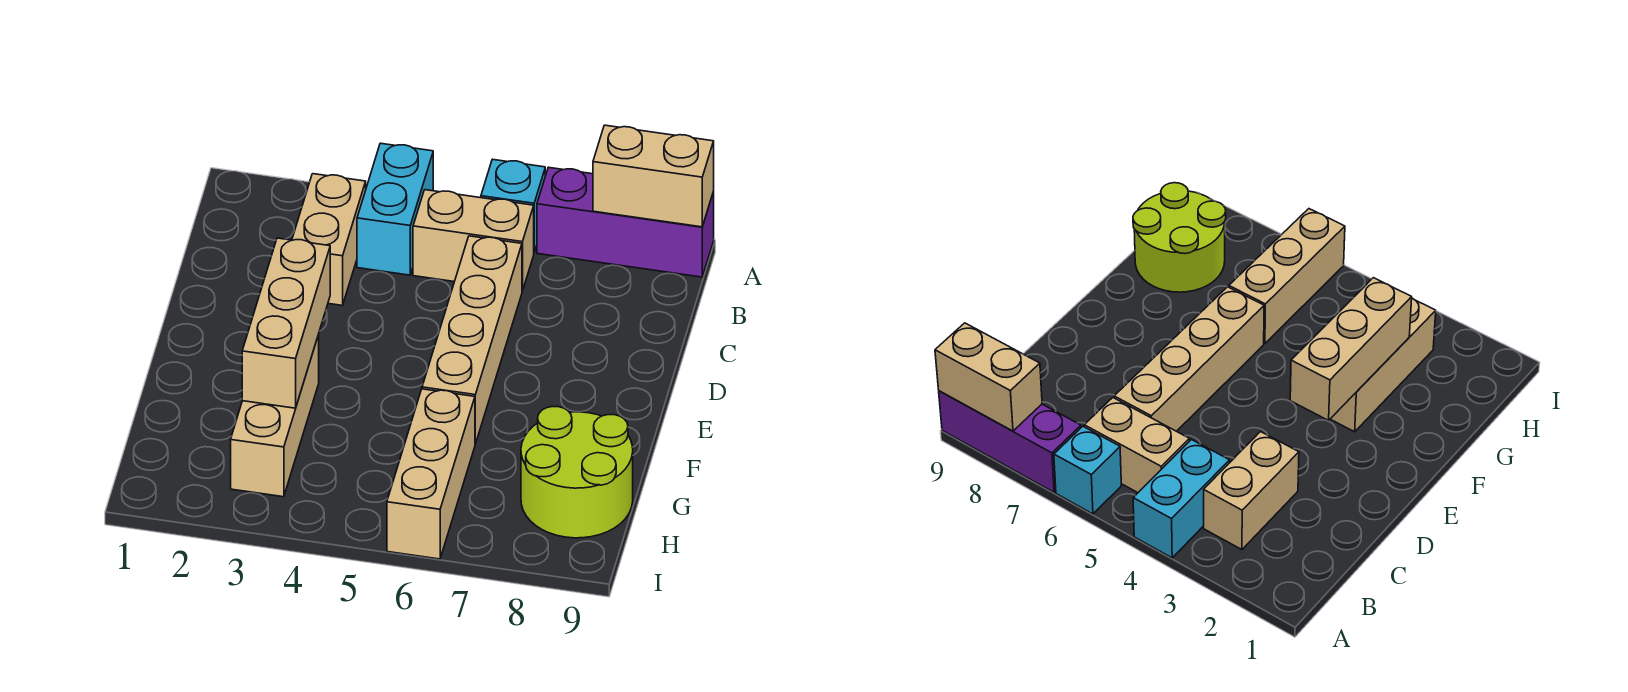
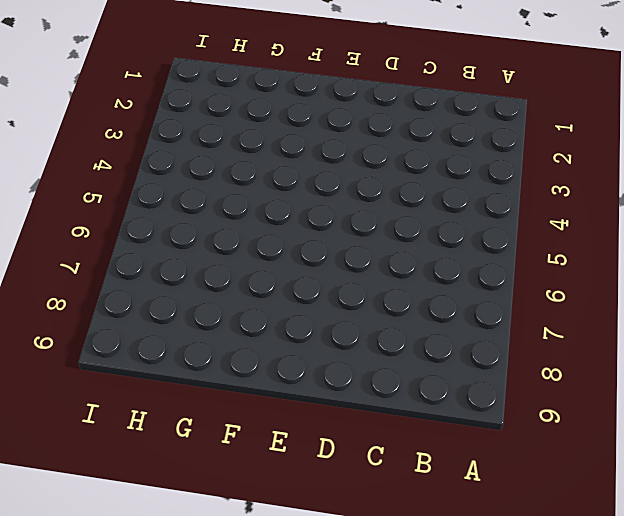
none -> cyan 1x2 brick [357,143,433,275]
none -> cyan 1x1 brick [481,159,545,252]

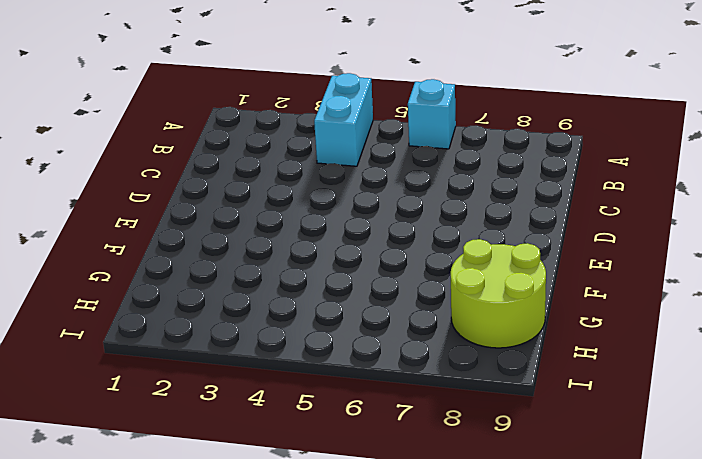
none -> purple 1x3 brick [537,167,714,277]
none -> tan 1x2 brick [292,174,366,305]

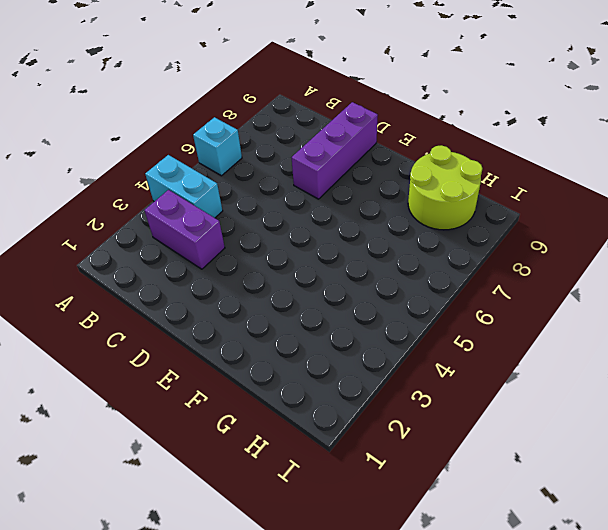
purple 1x2 brick [145,190,225,269] -> tan 1x2 brick [292,174,366,305]
purple 1x3 brick [291,102,378,199] -> purple 1x3 brick moved to [537,167,714,277]
none -> tan 1x2 brick [413,190,534,291]
none -> tan 1x4 brick [422,236,522,444]

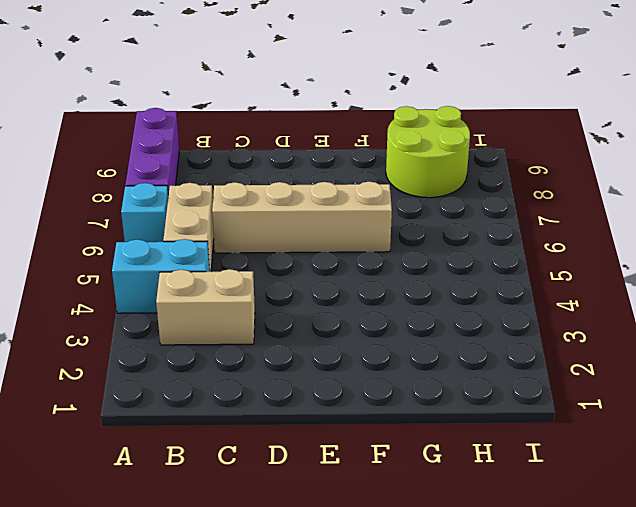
none -> tan 1x3 brick [231,335,319,497]
none -> tan 1x3 brick [387,389,475,559]

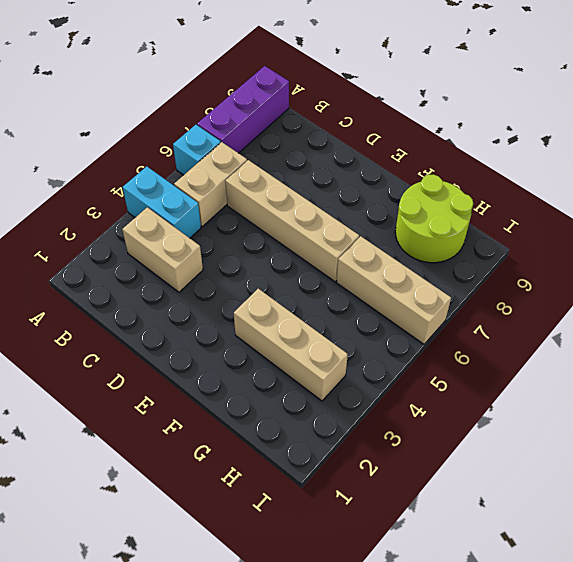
none -> tan 1x2 brick [593,125,714,227]
none -> tan 1x3 brick [242,238,330,408]

